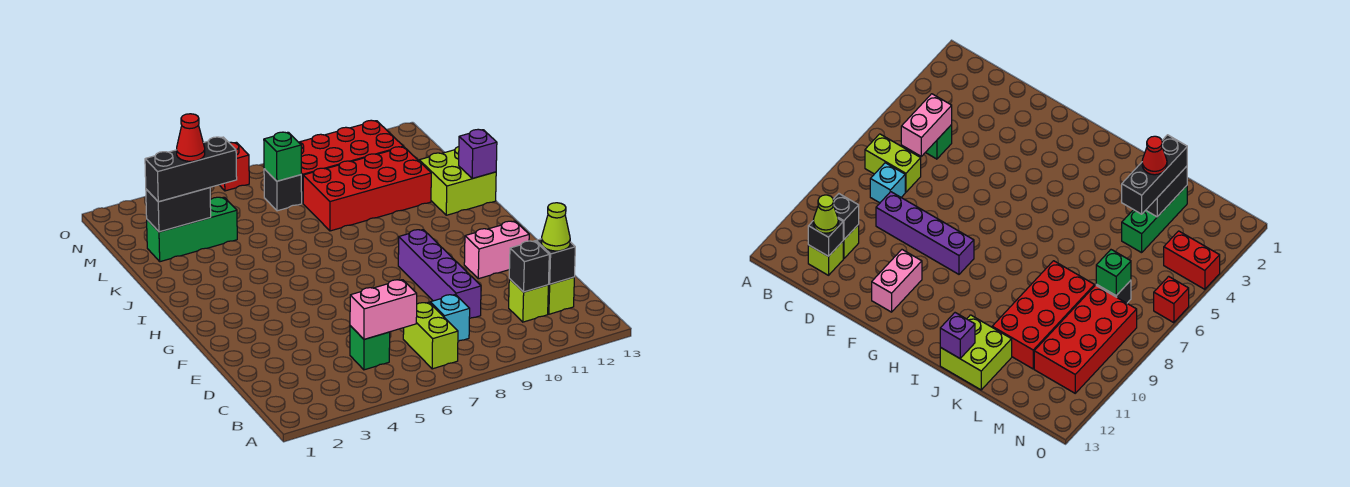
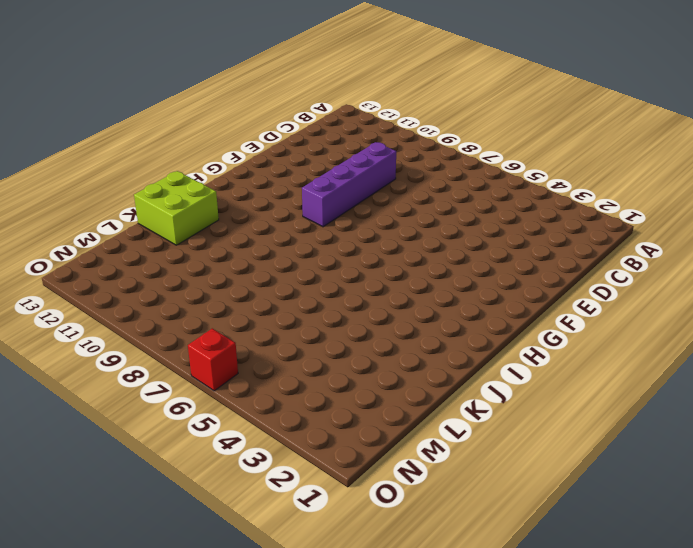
none -> lime 1x2 brick [403,302,458,369]
none -> green 1x1 brick [350,326,390,370]
none -> cyan 1x1 brick [430,294,470,341]

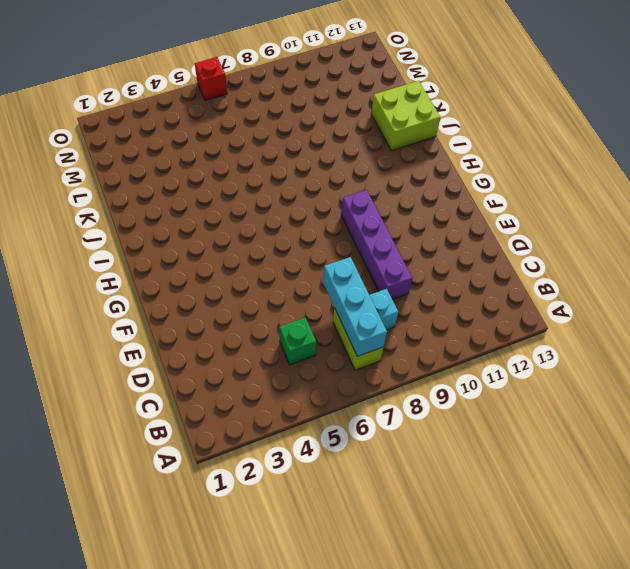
cyan 1x3 brick [323,257,387,356] -> none
none -> lime 1x1 brick [509,279,548,322]
none -> lime 1x1 brick [548,277,574,314]
none -> pink 1x2 brick [464,221,529,279]

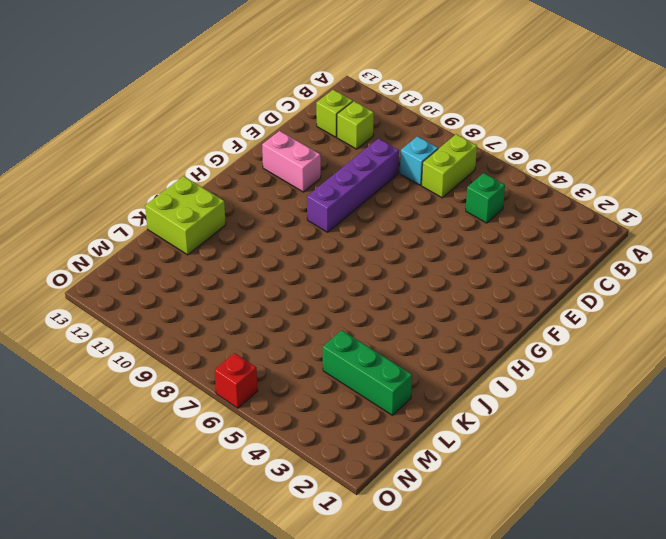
none -> red 2x4 brick [303,147,431,231]
none -> black 1x1 brick [264,169,302,211]
none -> red 2x4 brick [299,120,403,203]

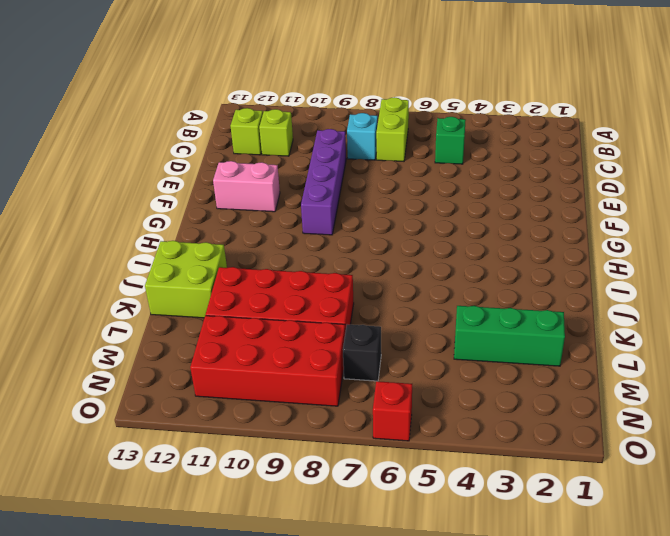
none -> red 1x2 brick [1164,231,1220,289]
none -> pink 1x2 brick [350,280,417,339]
none -> black 1x1 brick [509,241,549,292]

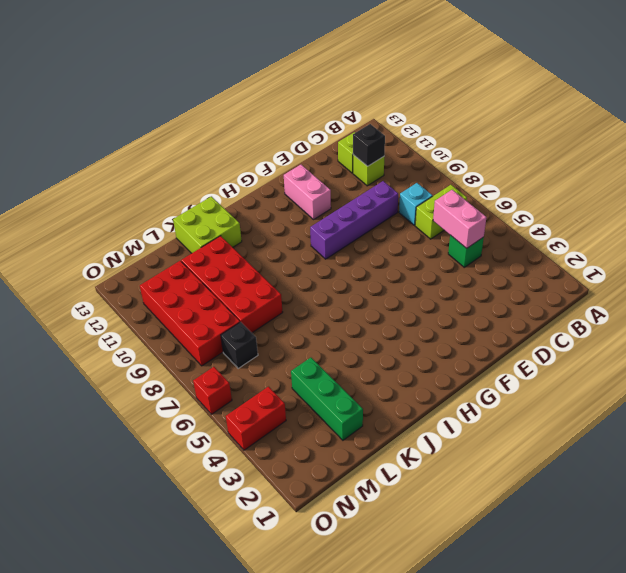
none -> black 1x1 brick [536,239,575,284]
none -> purple 1x1 brick [459,129,497,178]
none -> black 1x2 brick [146,188,211,232]

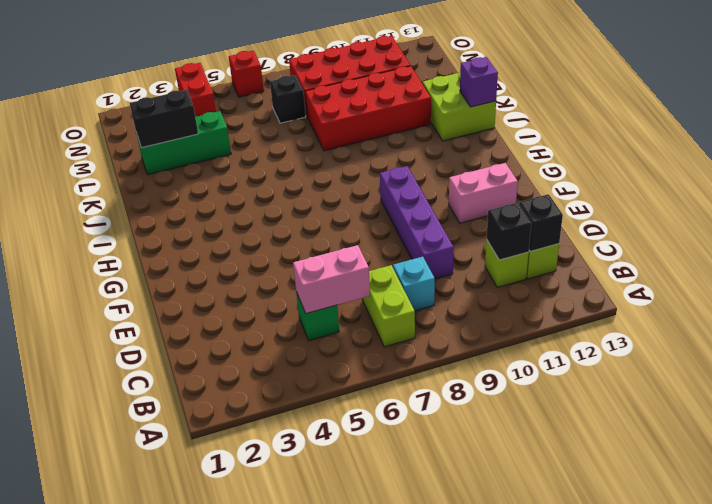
none -> green 1x1 brick [264,132,301,181]
none -> lime 1x1 cone [542,203,570,251]
none -> black 1x3 brick [145,137,237,202]

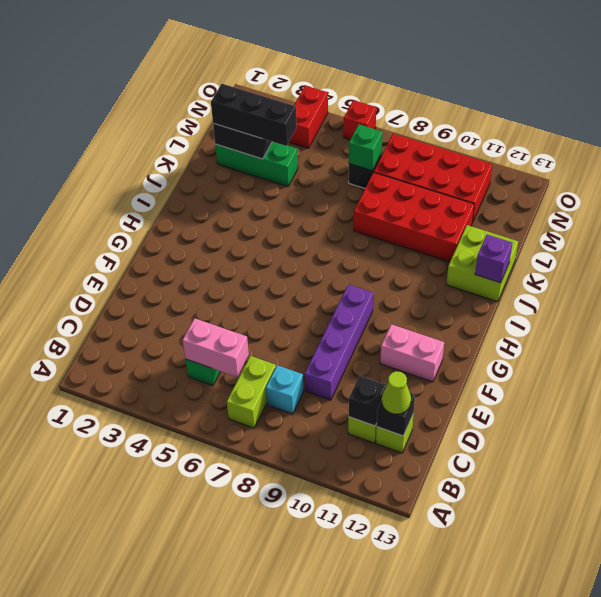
none -> red 1x1 cone [177,114,205,161]

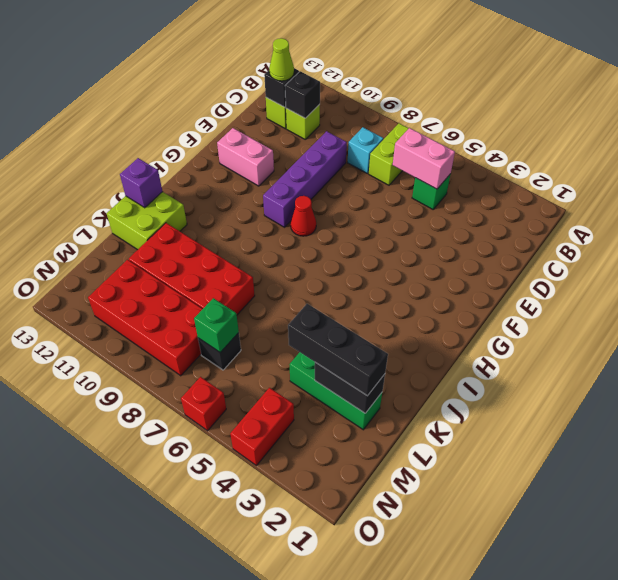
red 1x1 cone [291,196,316,236] -> red 1x1 cone moved to [177,114,205,161]

